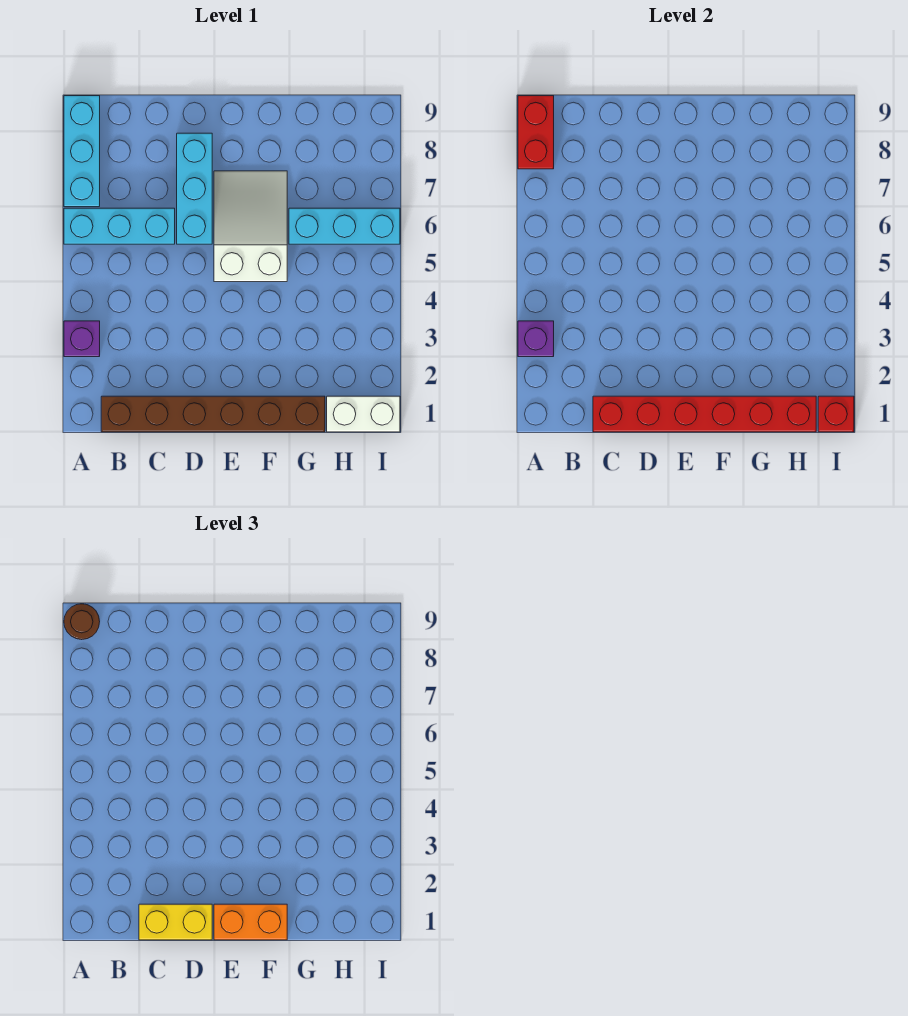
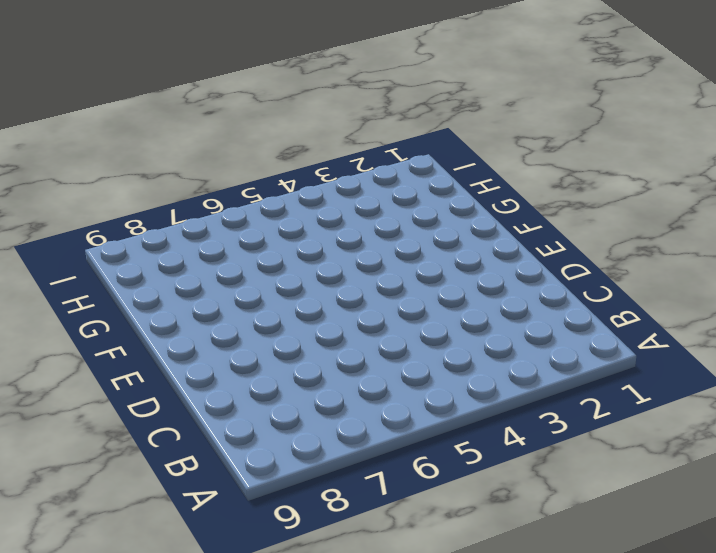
none -> purple 1x1 brick [64,321,100,357]
none -> cyan 1x3 brick [64,208,175,244]
none -> cyan 1x3 brick [64,96,100,207]

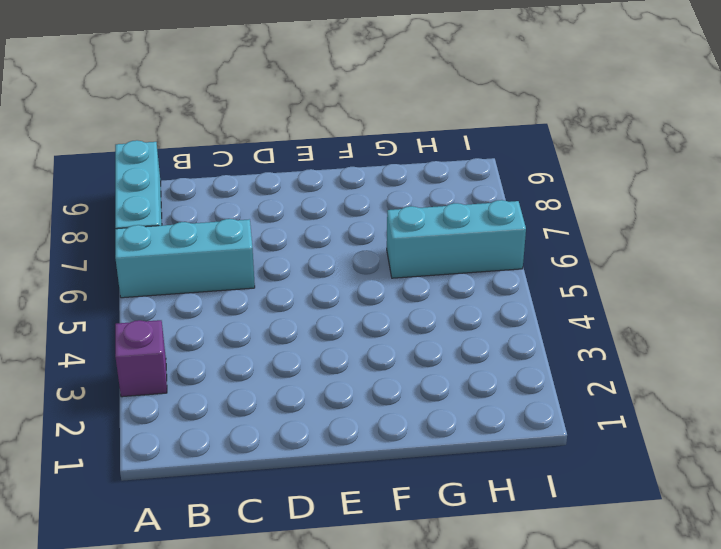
none -> brown 1x6 brick [101,396,325,432]
none -> cyan 1x3 brick [177,133,212,244]
none -> white 2x3 slope [214,171,287,282]

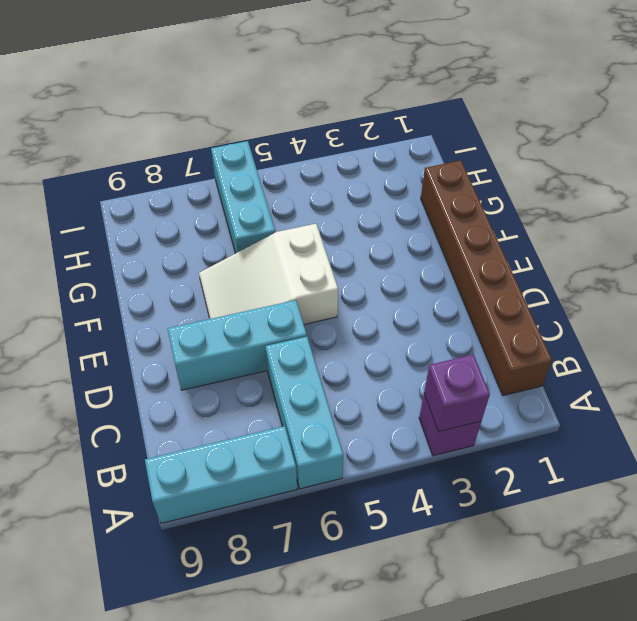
none -> white 1x2 brick [327,396,400,432]
none -> red 1x2 brick [518,96,554,169]
none -> red 1x6 brick [593,396,816,432]

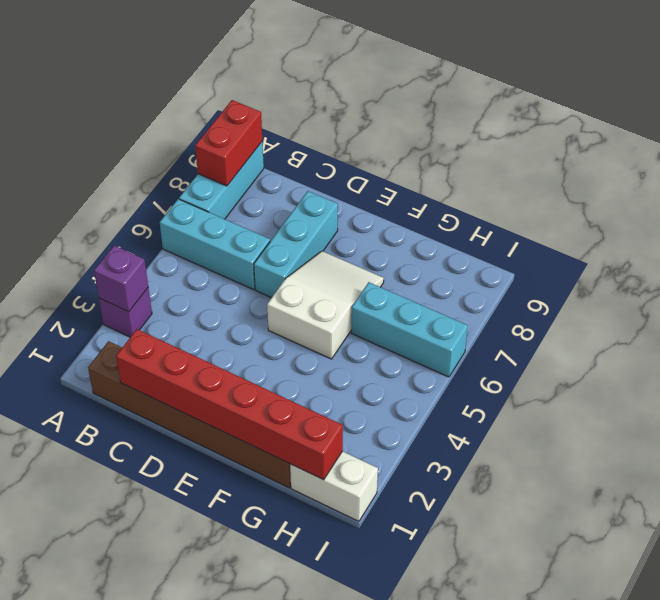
none -> red 1x1 brick [818,396,854,432]
none -> brown 1x1 round brick [64,604,100,640]
none -> yellow 1x2 brick [139,904,212,940]

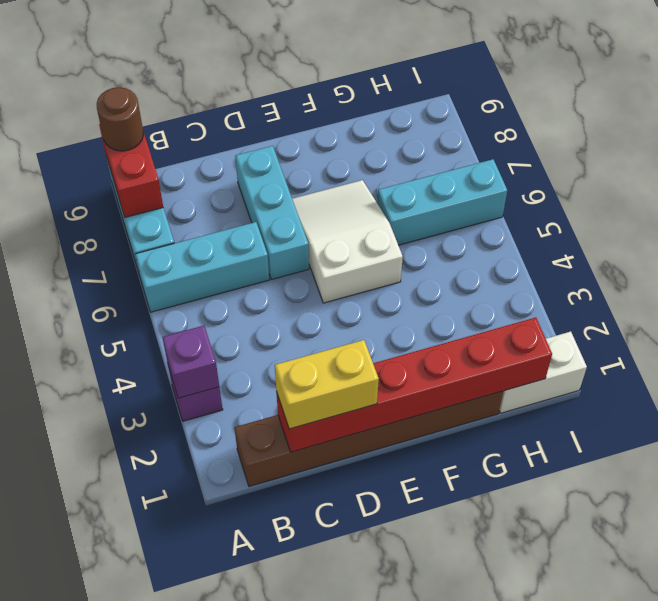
none -> red 1x1 brick [818,396,854,432]
none -> orange 1x2 brick [214,904,287,940]

